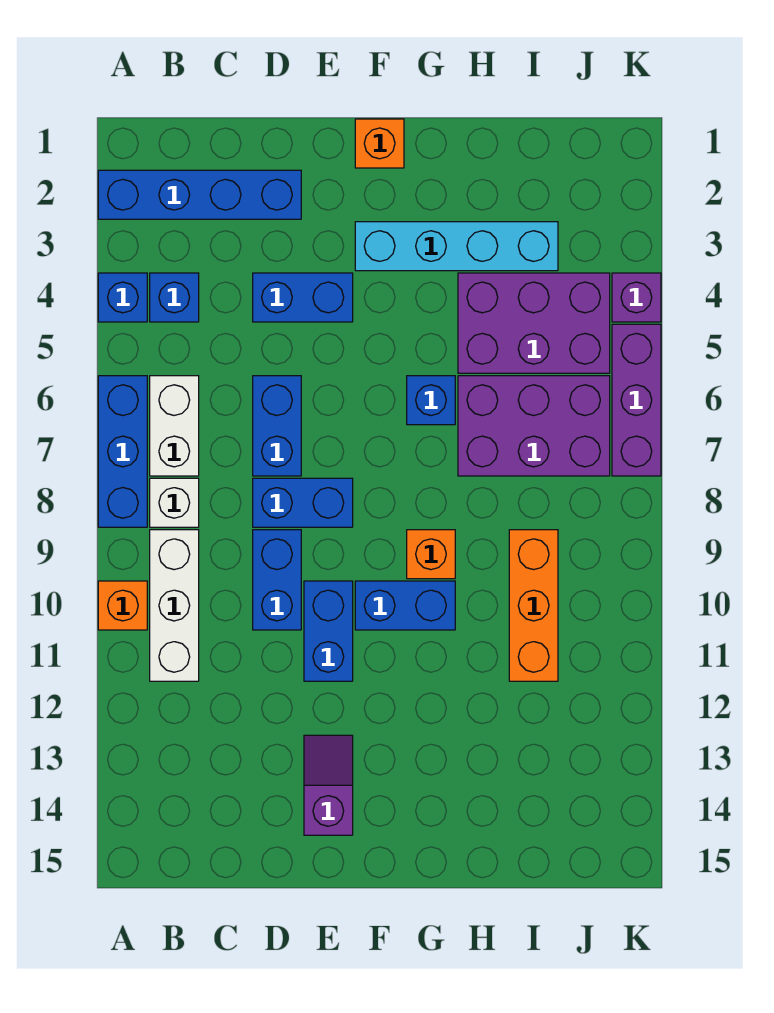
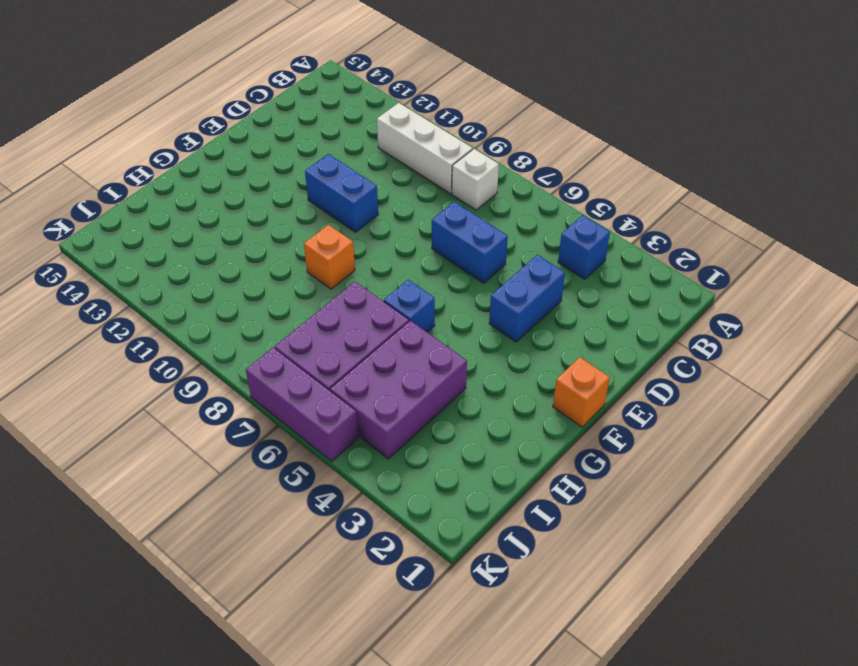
none -> blue 1x4 brick [98,170,301,219]
none -> blue 1x1 brick [98,273,147,322]
none -> blue 1x3 brick [98,376,147,527]

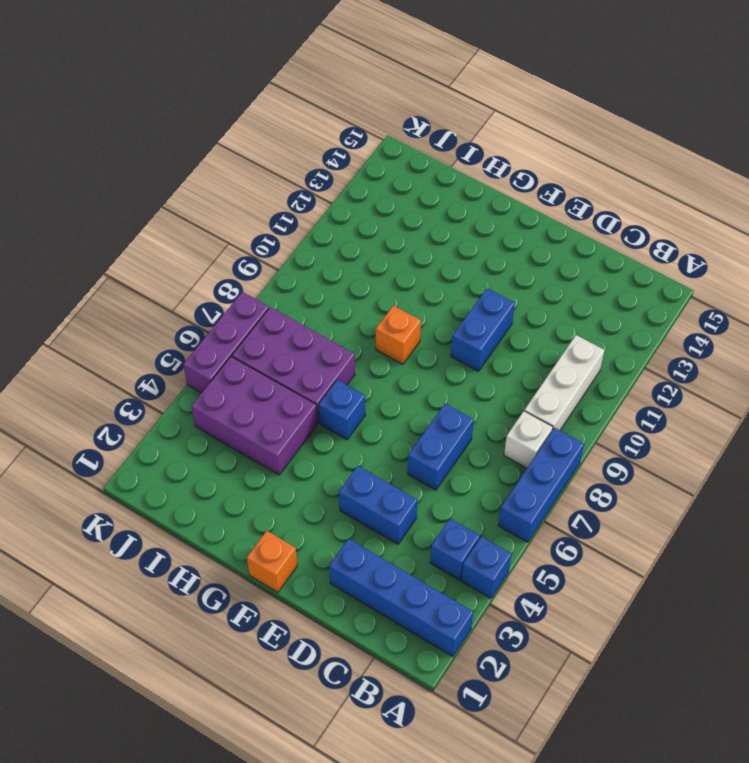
none -> orange 1x1 brick [98,581,147,630]
none -> white 1x2 brick [150,376,199,476]
none -> blue 1x2 brick [253,478,353,527]

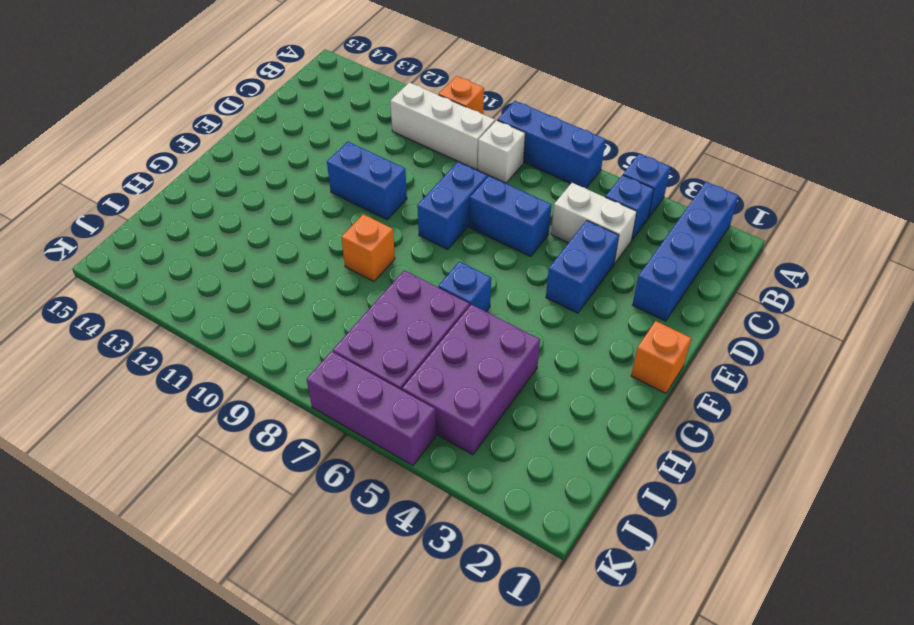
white 1x2 brick [551,183,637,264] -> white 1x2 brick moved to [150,376,199,476]
none -> blue 1x2 brick [253,530,301,630]
none -> purple 1x2 slope [304,735,353,835]
none -> cyan 1x4 brick [355,222,558,271]

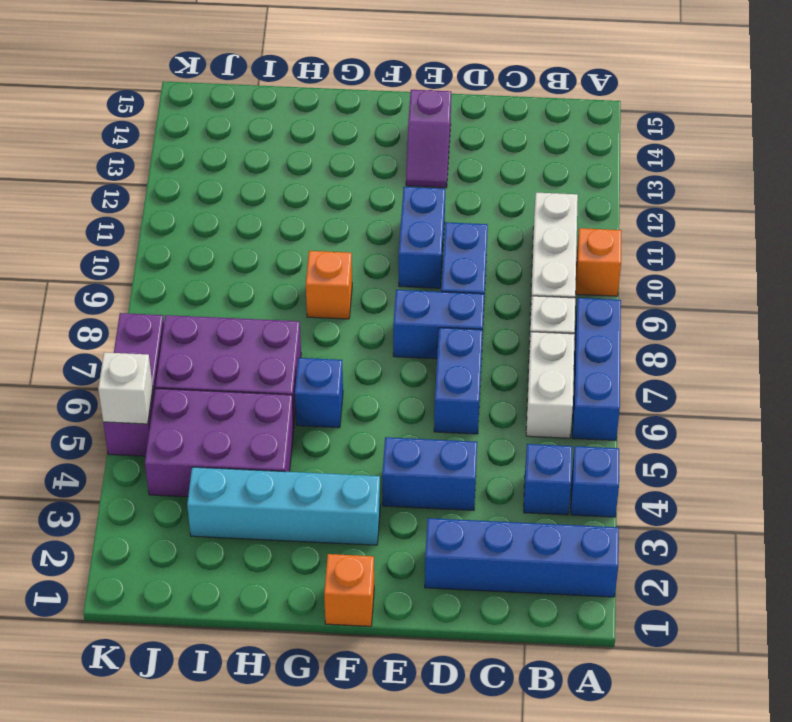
white 1x1 brick [98,352,153,424] -> none
none -> blue 1x2 brick [355,581,455,630]
none -> orange 1x3 brick [509,530,558,681]
none -> purple 1x1 brick [612,273,661,322]

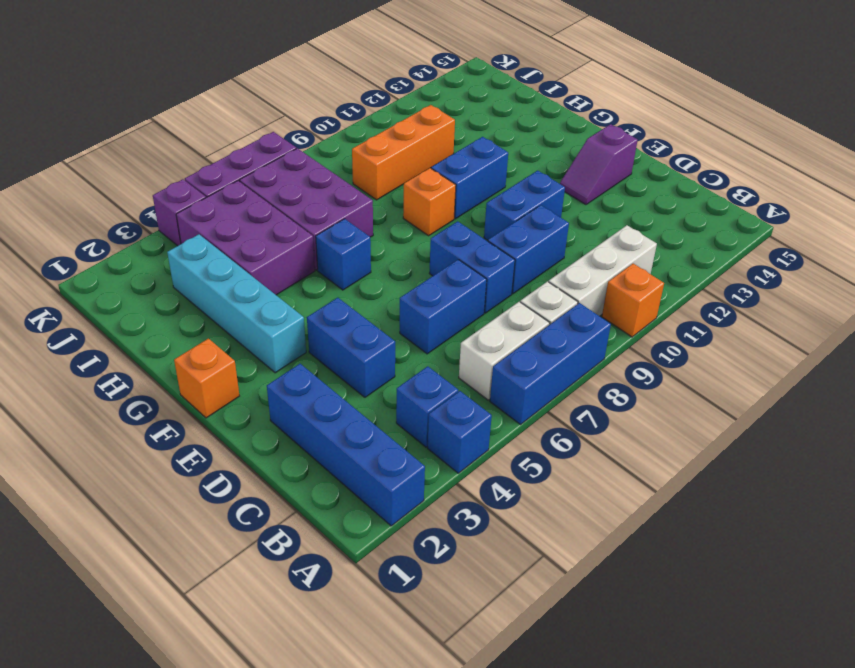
blue 1x2 brick [431,137,508,219] -> blue 1x2 brick turned to [355,581,455,630]

